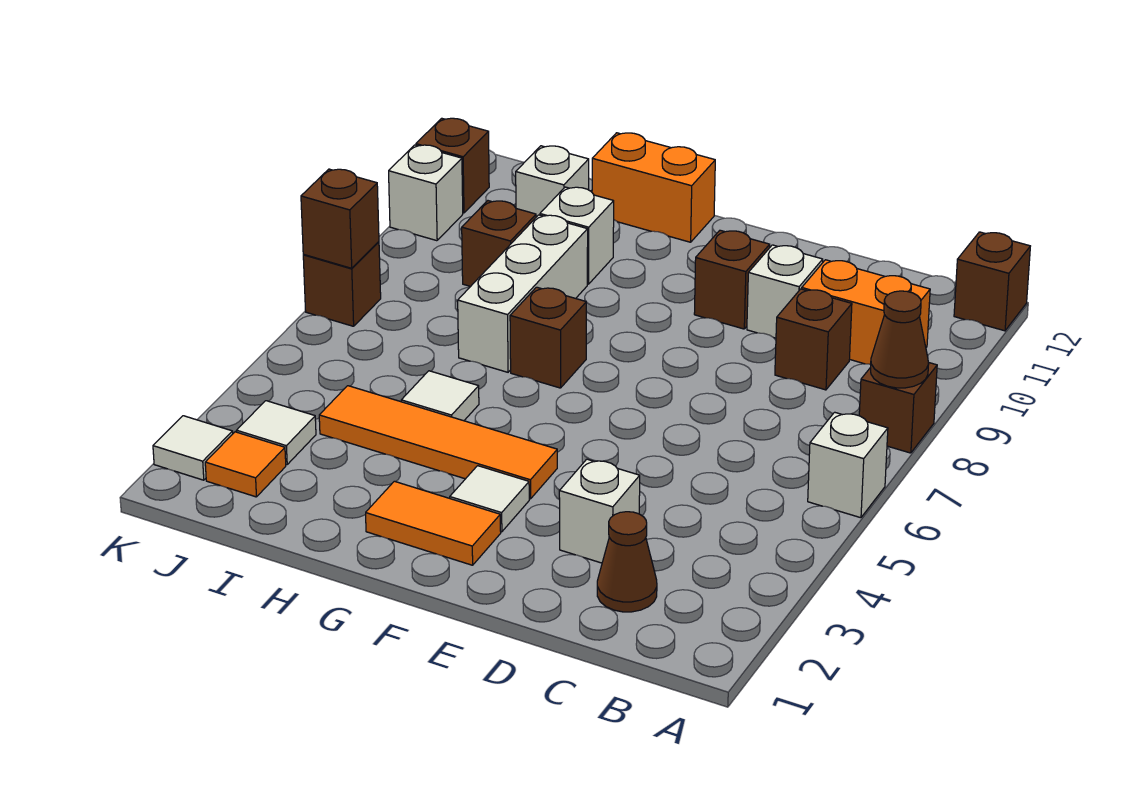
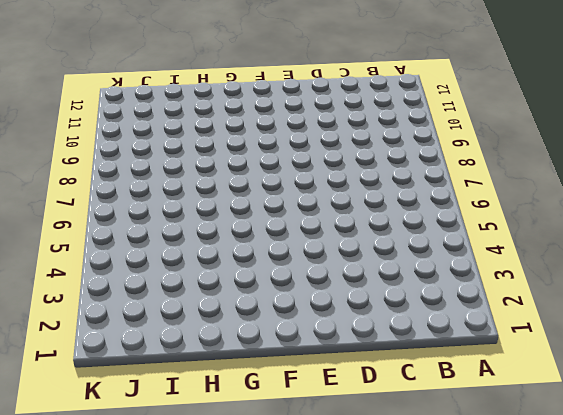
none -> white 1x1 brick [808,412,888,518]
none -> brown 1x1 brick [859,362,937,453]
none -> brown 1x1 brick [954,232,1030,331]

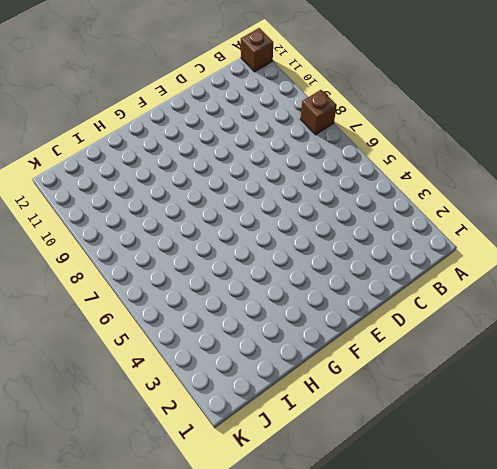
none -> white 1x1 brick [808,412,888,518]
none -> orange 1x2 brick [802,260,930,364]
none -> brown 1x1 cone [597,512,657,612]

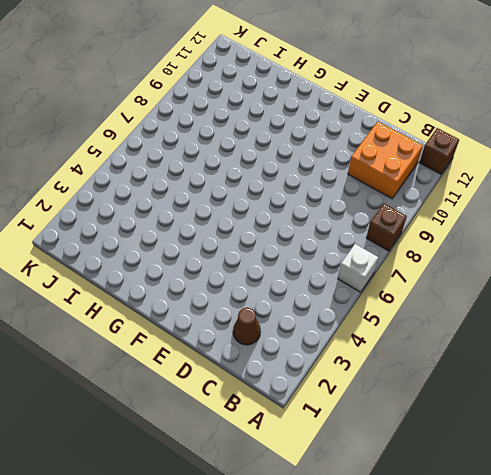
orange 2x2 brick [348,122,423,199] -> orange 1x2 brick [802,260,930,364]
none -> brown 1x1 brick [775,289,852,390]
none -> white 1x1 brick [559,459,640,563]
none -> white 1x1 brick [747,245,823,338]

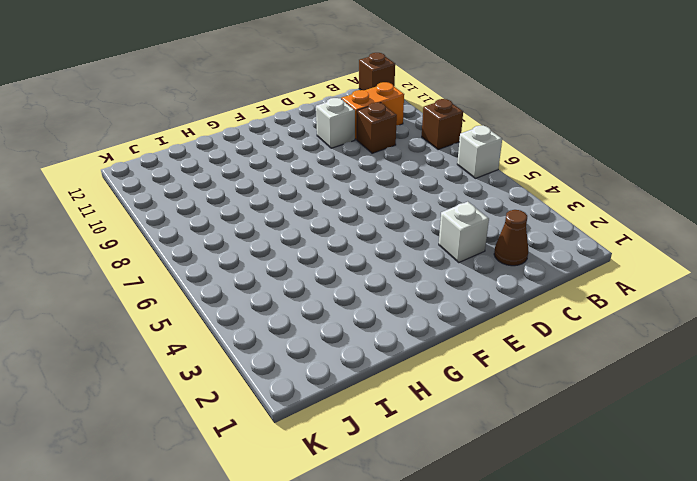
none -> brown 1x1 brick [694,230,770,329]
none -> orange 1x2 tile [366,481,501,565]
none -> white 1x1 tile [450,466,529,532]

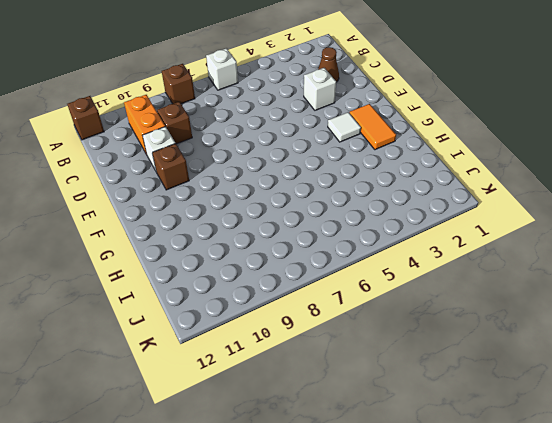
none -> orange 1x4 tile [319,386,557,499]
none -> brown 1x1 brick [510,287,586,388]
none -> orange 1x2 brick [592,133,715,242]

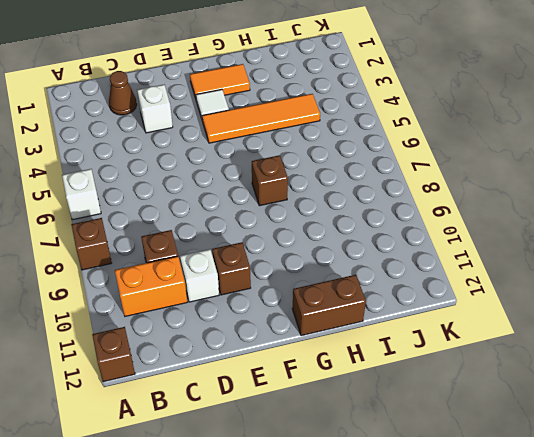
brown 1x2 brick [292,274,366,336] -> orange 1x2 brick [592,133,715,242]
none -> white 1x1 tile [401,371,479,421]
none -> white 1x3 brick [458,215,588,372]
none -> white 1x1 brick [540,187,614,284]

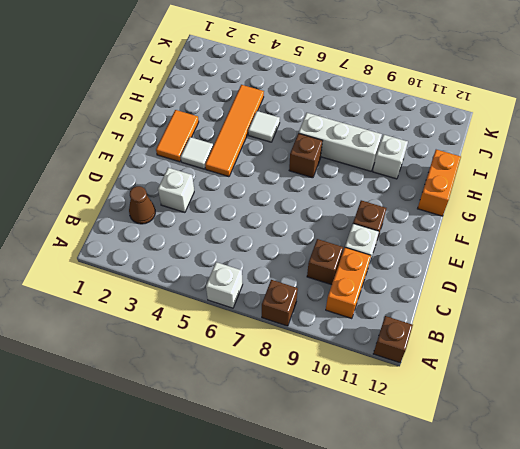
none -> brown 1x1 brick [462,201,536,287]
none -> white 1x1 brick [516,146,589,217]
none -> orange 1x1 tile [205,432,286,497]

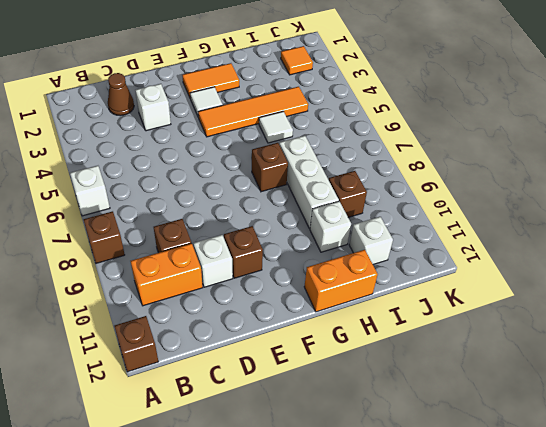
none -> white 1x1 tile [237,401,316,465]
none -> white 1x1 tile [153,416,233,480]
none -> brown 1x1 brick [303,242,381,326]

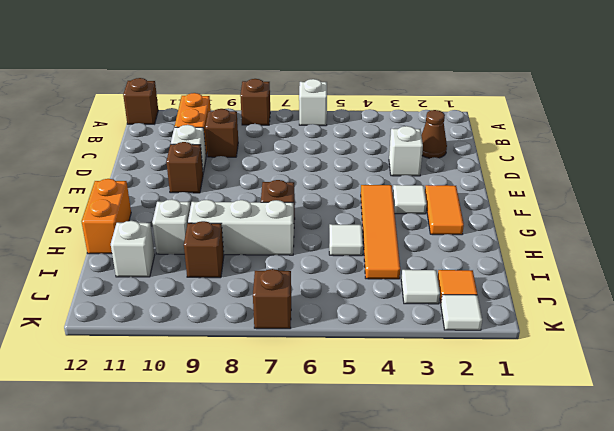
none -> white 1x1 brick [389,145,463,241]
none -> brown 1x1 brick [416,118,489,213]
none -> brown 1x1 cone [870,291,929,388]

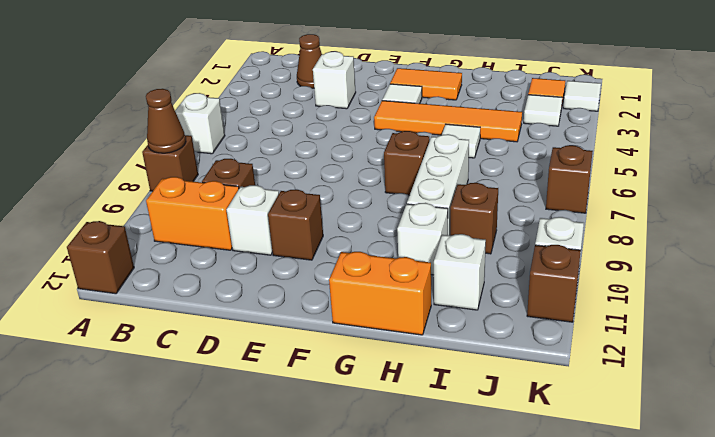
none -> brown 1x1 brick [301,169,379,268]

